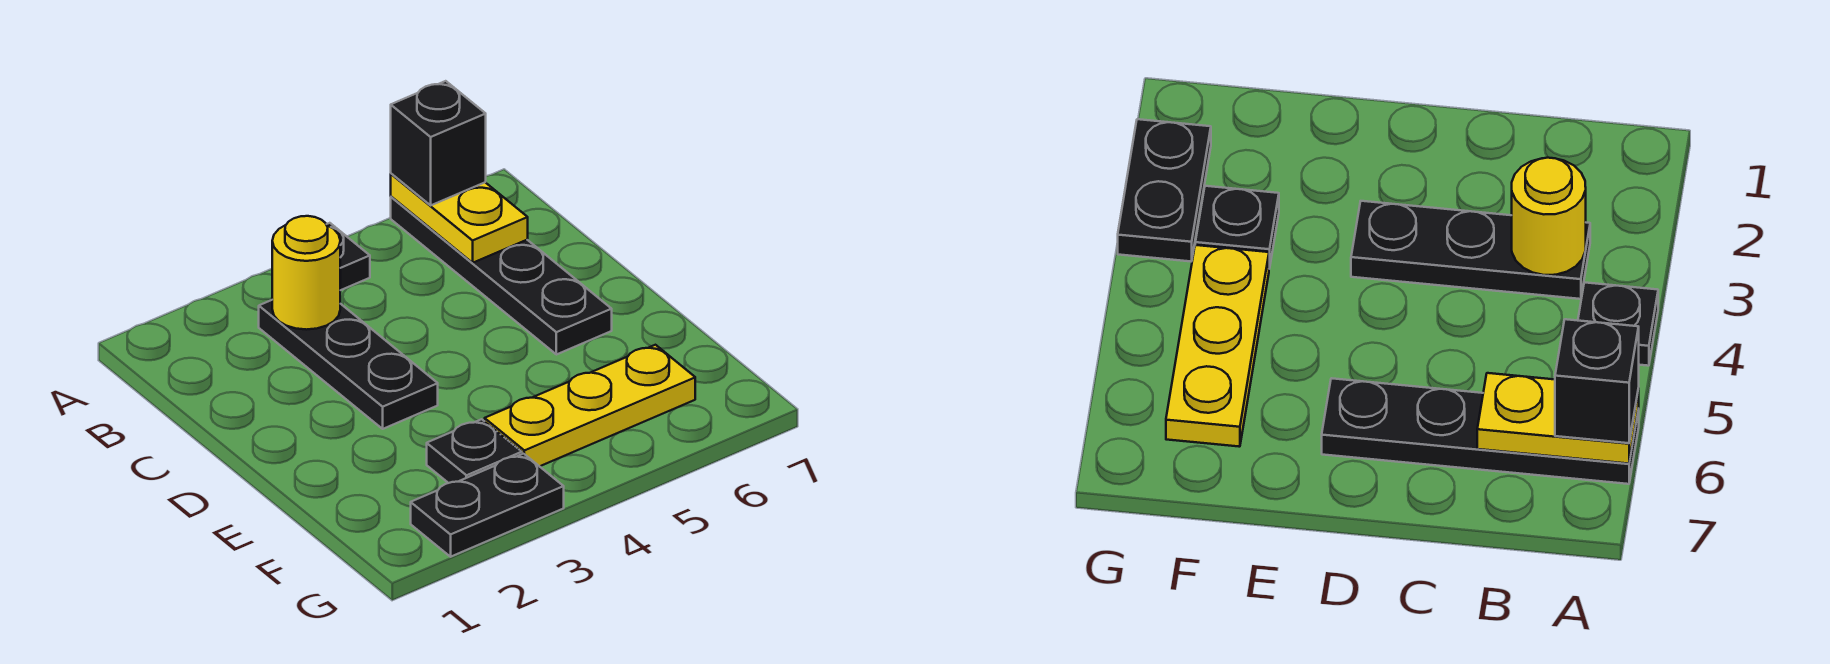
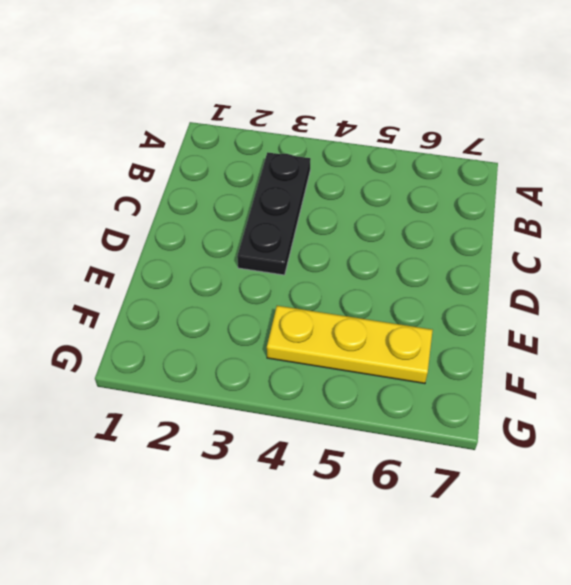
none -> black 1x1 plate [326,223,370,290]
none -> black 1x4 plate [391,197,612,355]

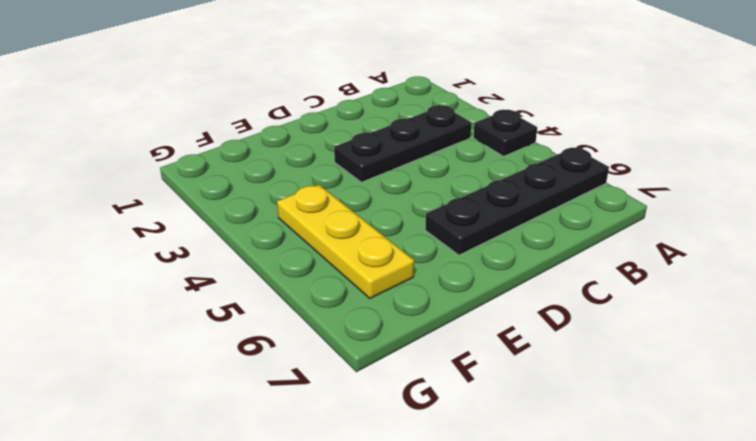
none -> black 1x1 plate [427,419,522,483]
none -> black 1x2 plate [411,454,564,557]

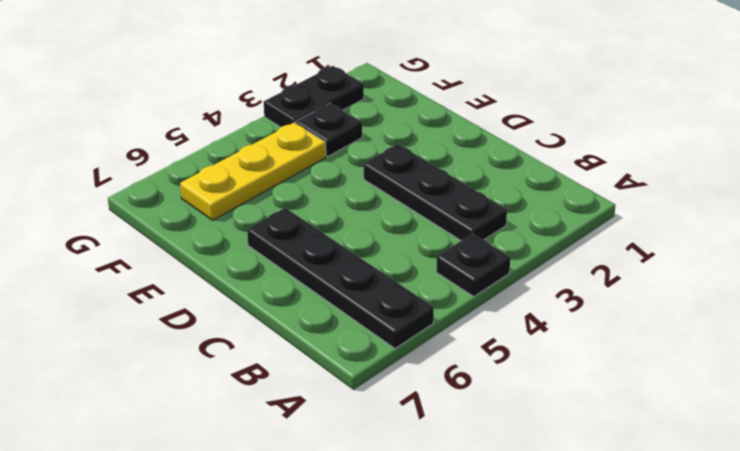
none -> yellow 1x2 plate [391,174,528,263]
none -> yellow 1x1 round brick [272,216,340,330]

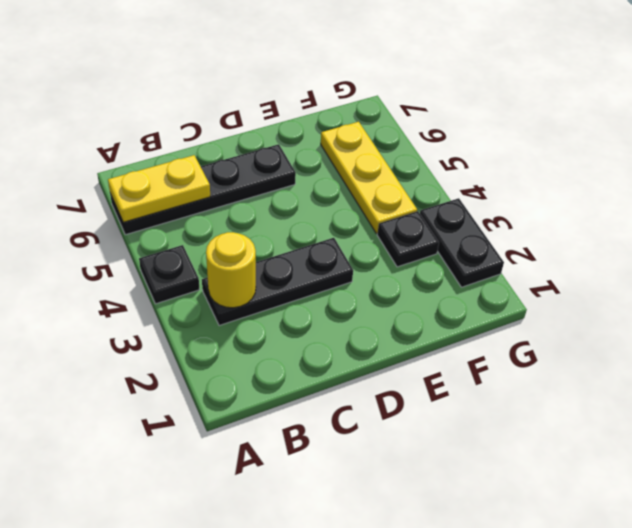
none -> black 1x1 brick [391,81,486,205]

